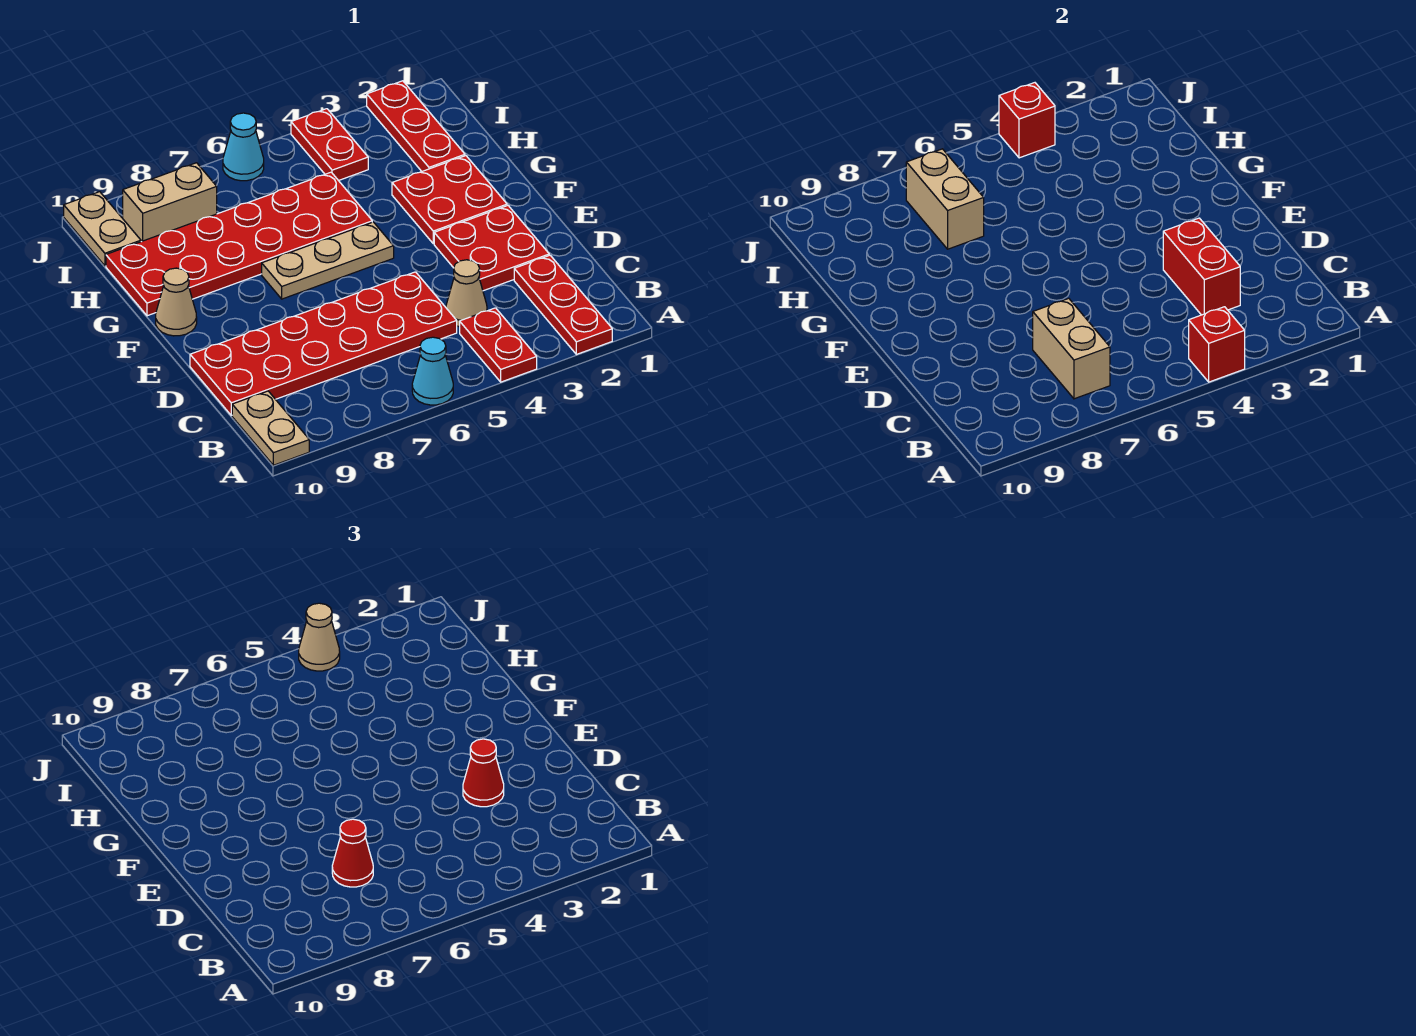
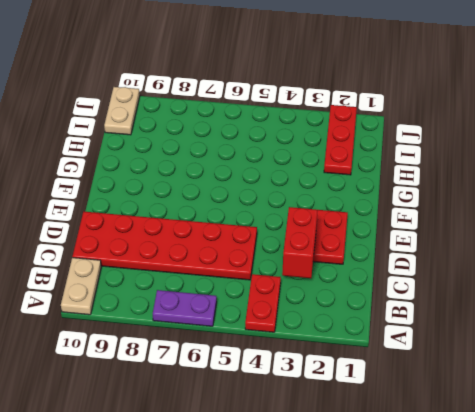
purple 1x2 plate [153,290,217,326] -> cyan 1x1 cone [412,337,453,405]
none -> red 1x3 plate [514,255,612,354]
none -> tan 1x1 cone [446,260,487,327]
none -> red 2x2 plate [392,156,507,244]

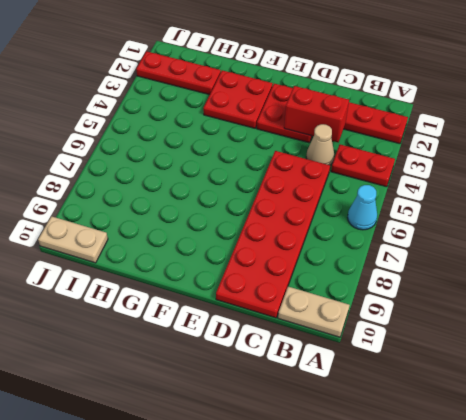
none -> tan 1x3 plate [262,222,394,299]
none -> tan 1x1 cone [156,268,197,336]
none -> red 2x6 plate [106,172,372,316]

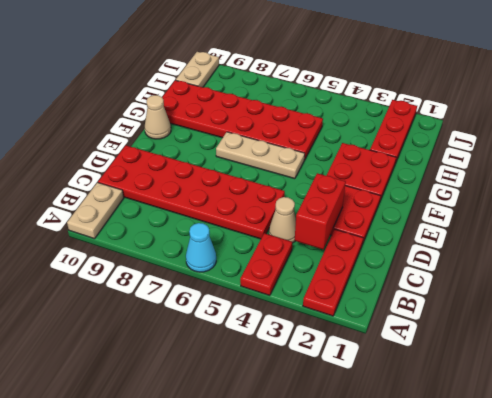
none -> red 1x2 plate [291,109,368,181]
none -> tan 1x2 brick [123,163,217,242]
none -> cyan 1x1 cone [223,113,264,181]

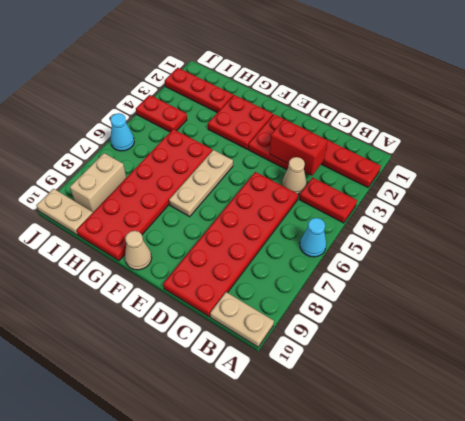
none -> red 1x1 brick [1189,307,1245,382]
none -> tan 1x2 brick [1033,298,1110,399]
none -> tan 1x2 brick [906,149,984,249]

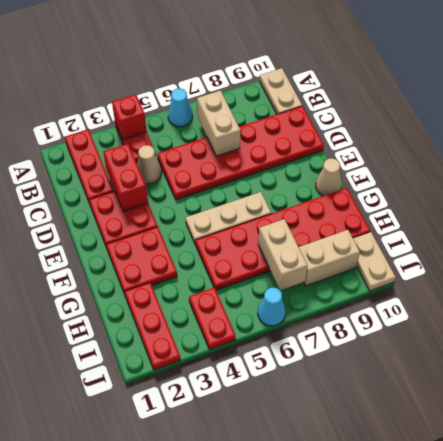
none -> red 1x1 brick [999,83,1055,158]
none -> red 1x1 cone [332,819,373,887]
none -> red 1x1 cone [463,739,504,807]

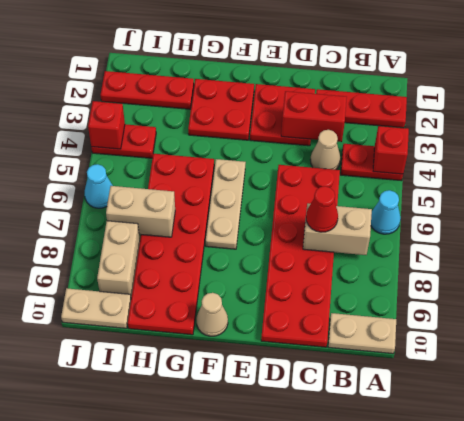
none -> red 1x1 cone [463,739,504,807]
none -> tan 1x1 cone [299,603,340,671]

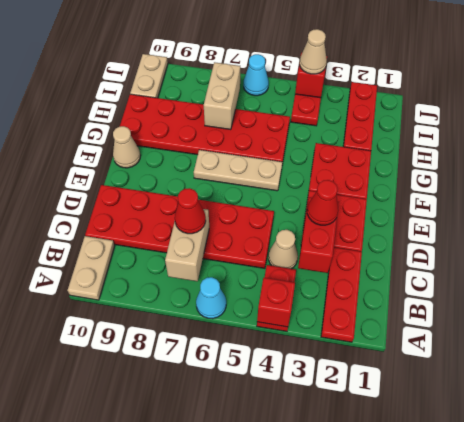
none -> tan 1x2 brick [123,163,217,242]

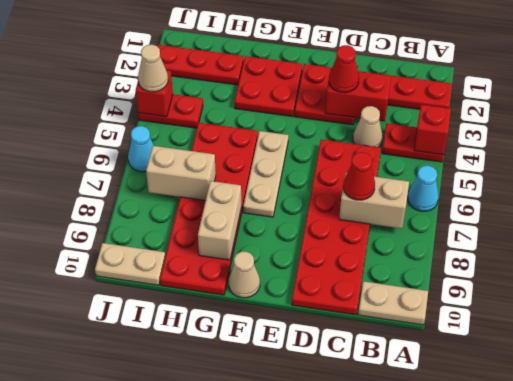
tan 1x2 brick [198,181,241,260] -> tan 1x2 brick moved to [123,163,217,242]

